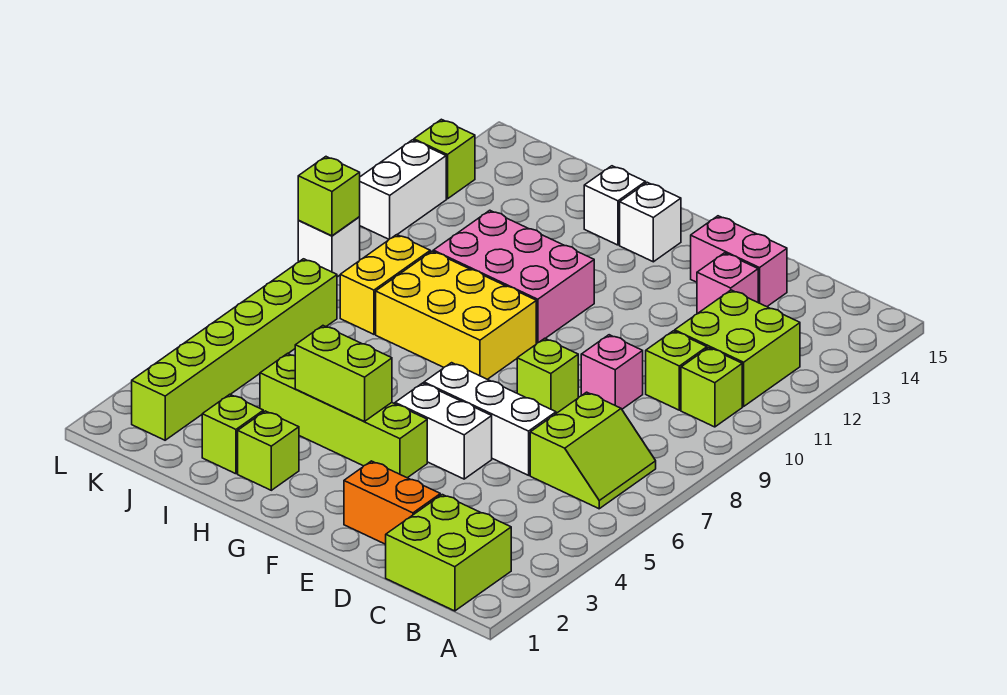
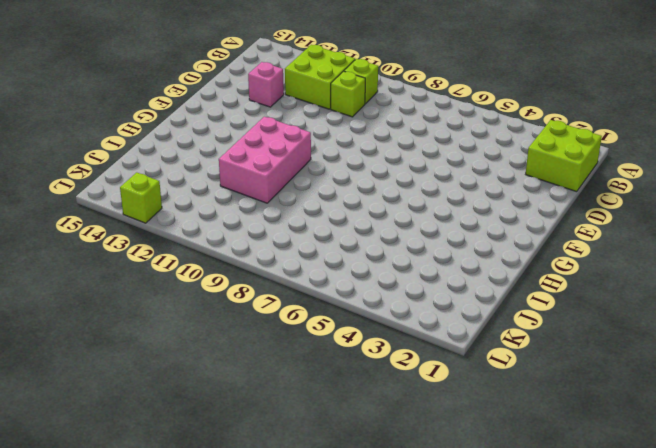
none -> lime 2x2 slope [530,392,656,509]
none -> orange 1x2 brick [344,461,440,544]
none -> white 1x3 brick [424,363,556,475]

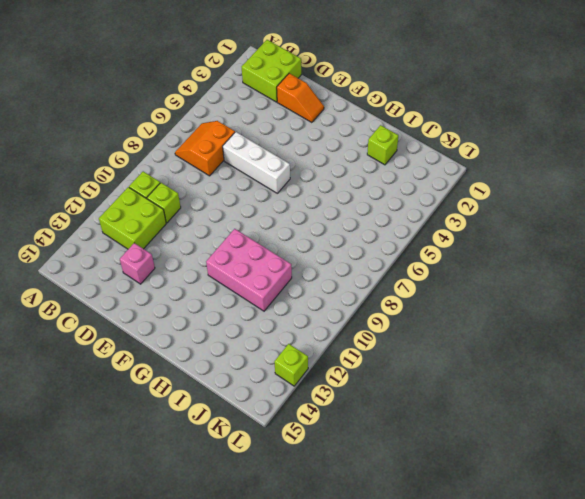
orange 2x2 slope [175,121,235,176] -> lime 2x2 slope [530,392,656,509]
orange 1x2 slope [277,73,324,123] -> orange 1x2 brick [344,461,440,544]
none -> pink 1x1 brick [581,335,643,409]
none -> pink 1x2 brick [691,216,787,307]
none -> white 1x2 brick [395,383,492,479]

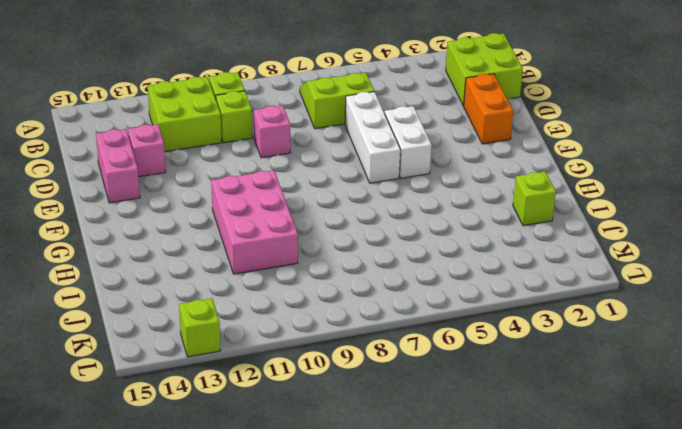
none -> lime 1x1 brick [517,338,578,413]
none -> lime 1x4 brick [260,353,427,478]
none -> yellow 2x3 brick [376,251,536,379]

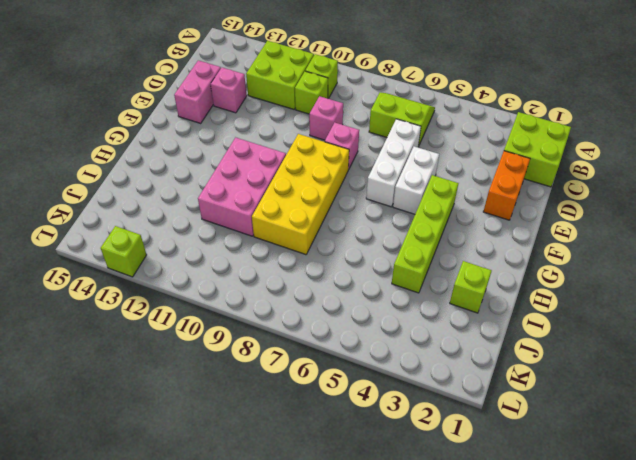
pink 1x1 brick [325,123,359,170] -> lime 1x1 brick [517,338,578,413]
yellow 2x4 brick [252,134,349,255] -> yellow 2x3 brick [376,251,536,379]
none -> white 1x1 brick [620,182,681,262]
none -> lime 1x1 brick [238,411,299,490]
none -> white 1x1 brick [584,166,646,245]

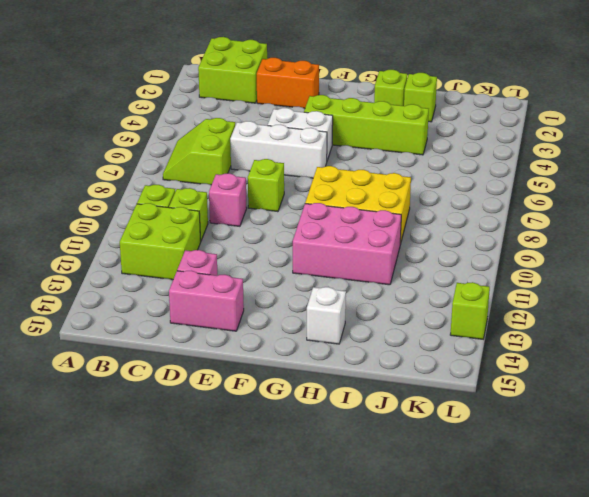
none -> white 1x1 brick [620,182,681,262]
none -> yellow 1x2 brick [340,235,430,334]
none -> lime 1x6 brick [132,259,337,440]

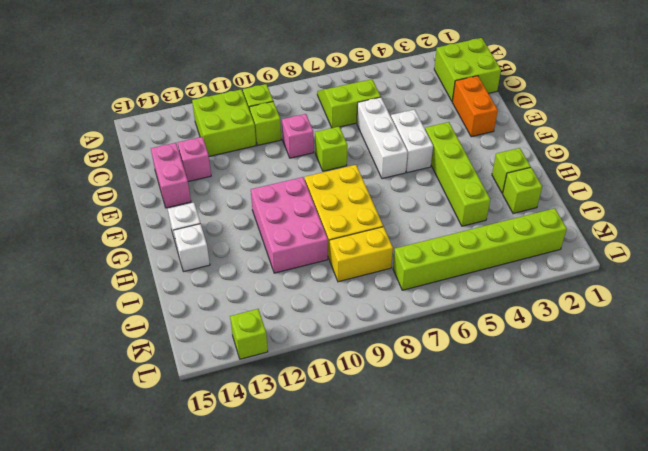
none -> white 1x1 brick [298,217,360,277]
none -> white 1x2 brick [360,140,446,239]
none -> lime 1x2 brick [295,326,392,421]

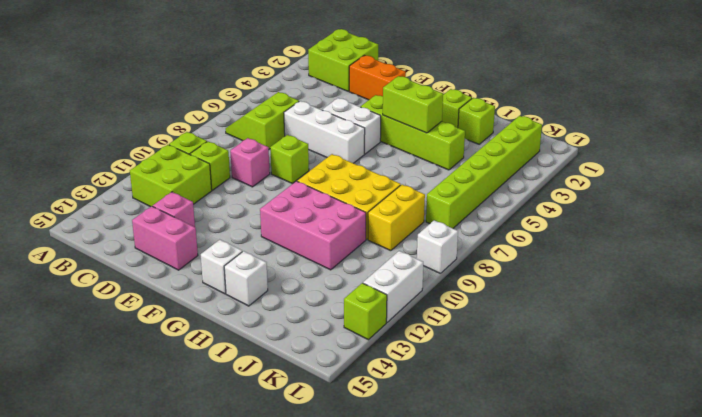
none -> lime 1x1 brick [298,157,360,236]

